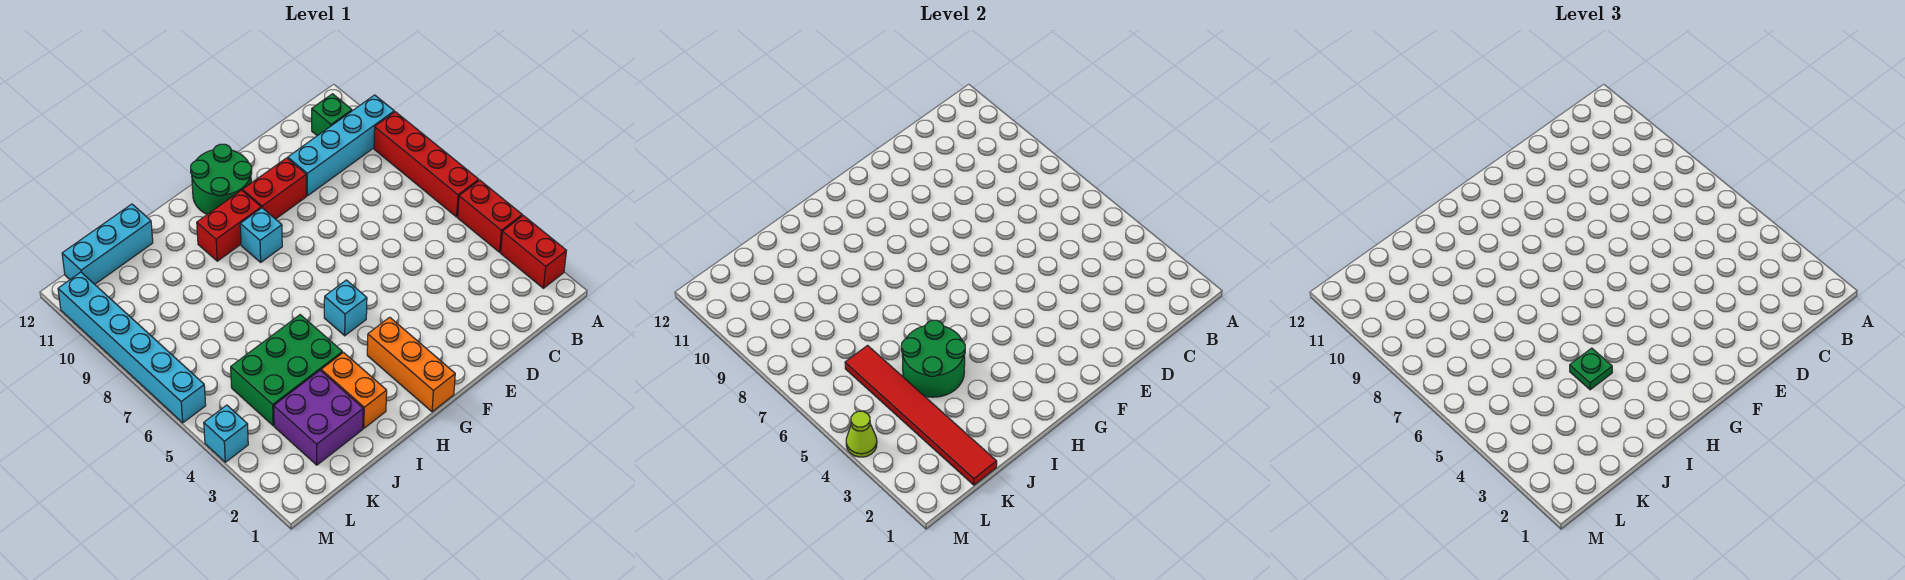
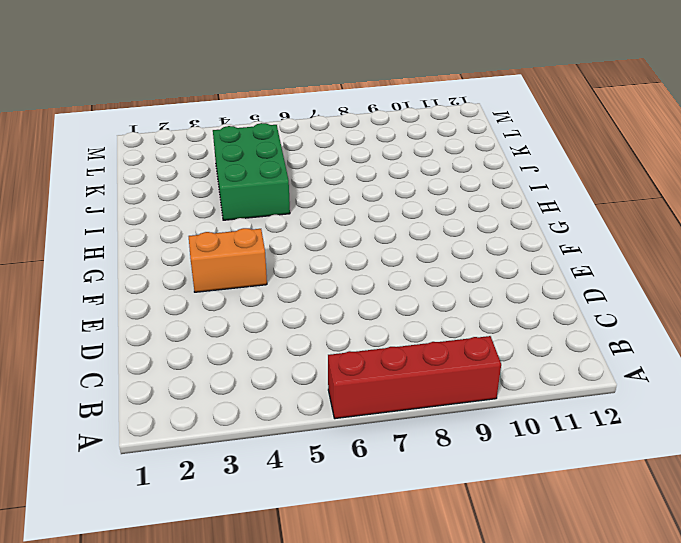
orange 1x2 brick [189,228,267,292] -> orange 1x2 brick moved to [321,353,387,428]
none -> red 1x2 brick [501,216,566,288]
none -> red 1x2 brick [458,180,522,252]
none -> cyan 1x4 brick [288,95,394,196]

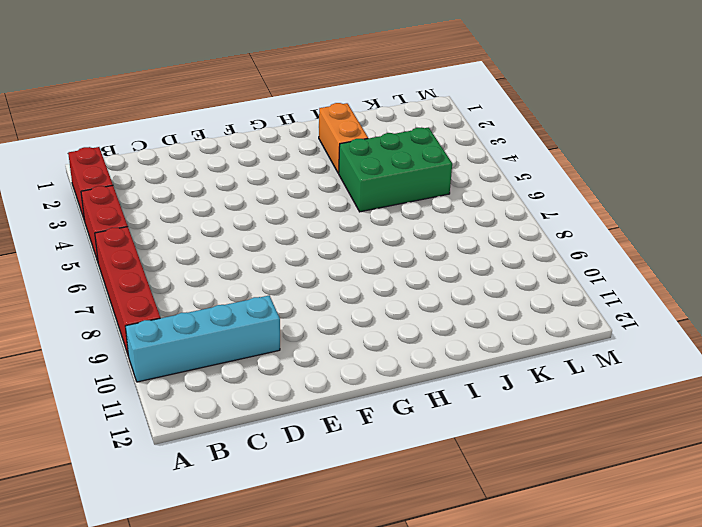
none -> green 1x1 brick [312,94,352,136]
none -> red 1x2 brick [243,158,306,219]
none -> green 2x2 round brick [191,144,252,214]

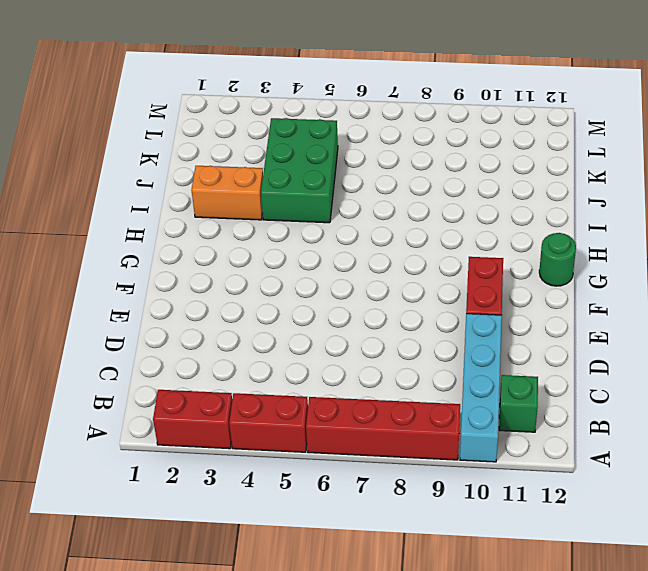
green 1x1 round brick [539,233,576,286] -> green 2x2 round brick [191,144,252,214]
none -> orange 1x3 brick [367,317,455,412]
none -> cyan 1x1 brick [324,280,367,336]
none -> cyan 1x1 brick [240,208,282,262]

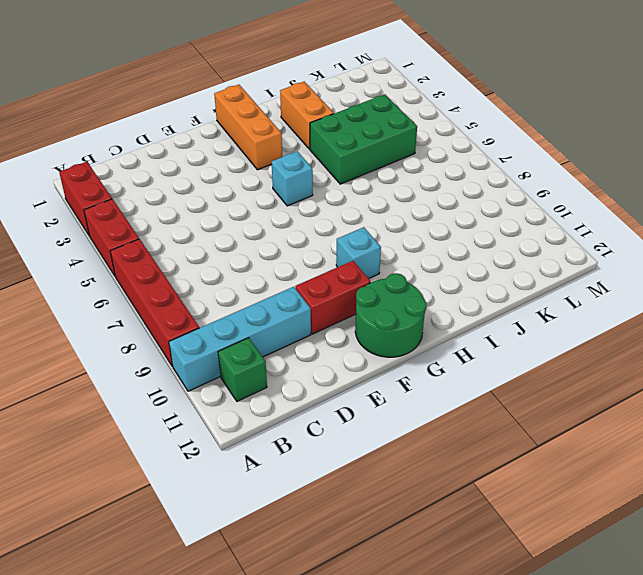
none -> red 1x2 brick [197,190,261,261]
none -> purple 2x2 brick [274,371,363,465]
none -> cyan 1x3 brick [62,204,153,284]

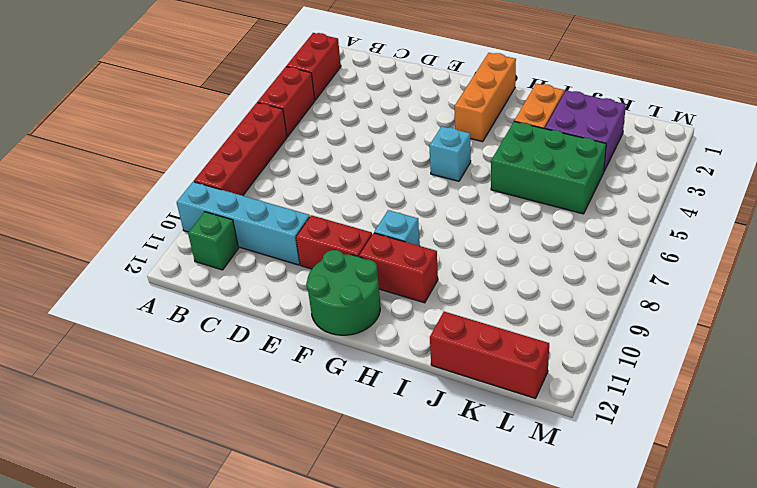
red 1x3 brick [430,312,549,398] -> cyan 1x3 brick [62,204,153,284]
none -> cyan 1x1 brick [204,405,248,462]
none -> cyan 1x6 brick [58,272,206,423]
none -> green 2x2 round brick [901,320,965,397]

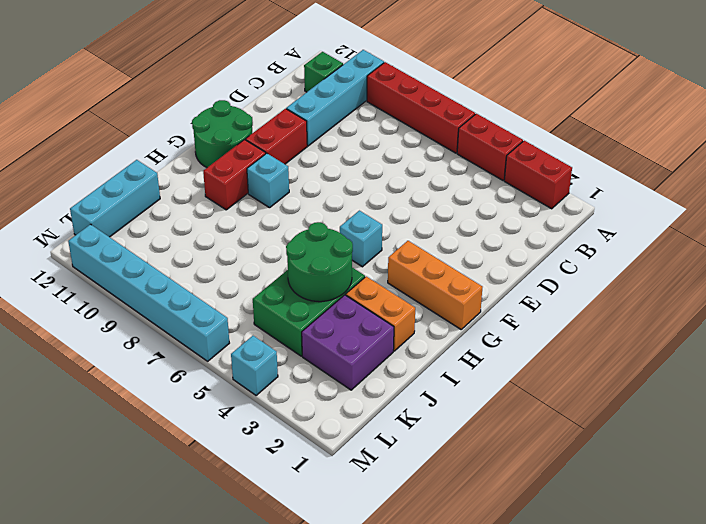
none -> red 1x6 tile [845,346,997,485]
none -> lime 1x1 cone [846,411,877,457]
none -> green 1x1 plate [1570,348,1612,390]

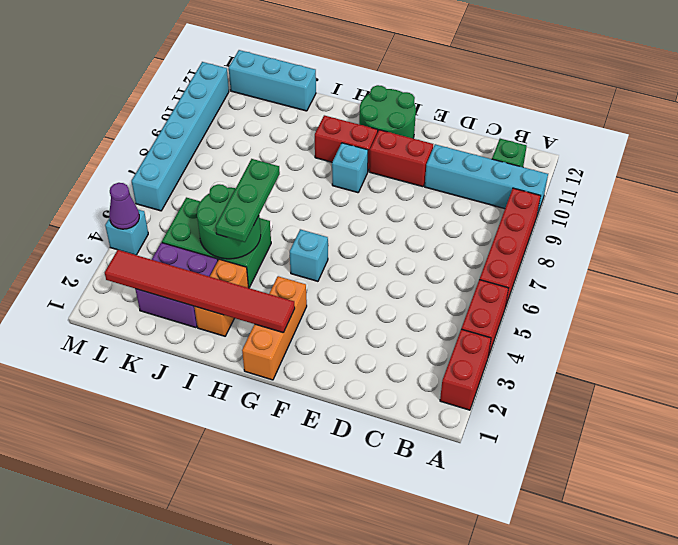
red 1x6 tile [105,250,295,332] -> red 1x6 tile turned to [845,346,997,485]
green 1x3 plate [216,159,280,242] -> green 1x1 plate [1570,348,1612,390]
purple 1x1 cone [109,183,139,229] -> lime 1x1 cone [846,411,877,457]

